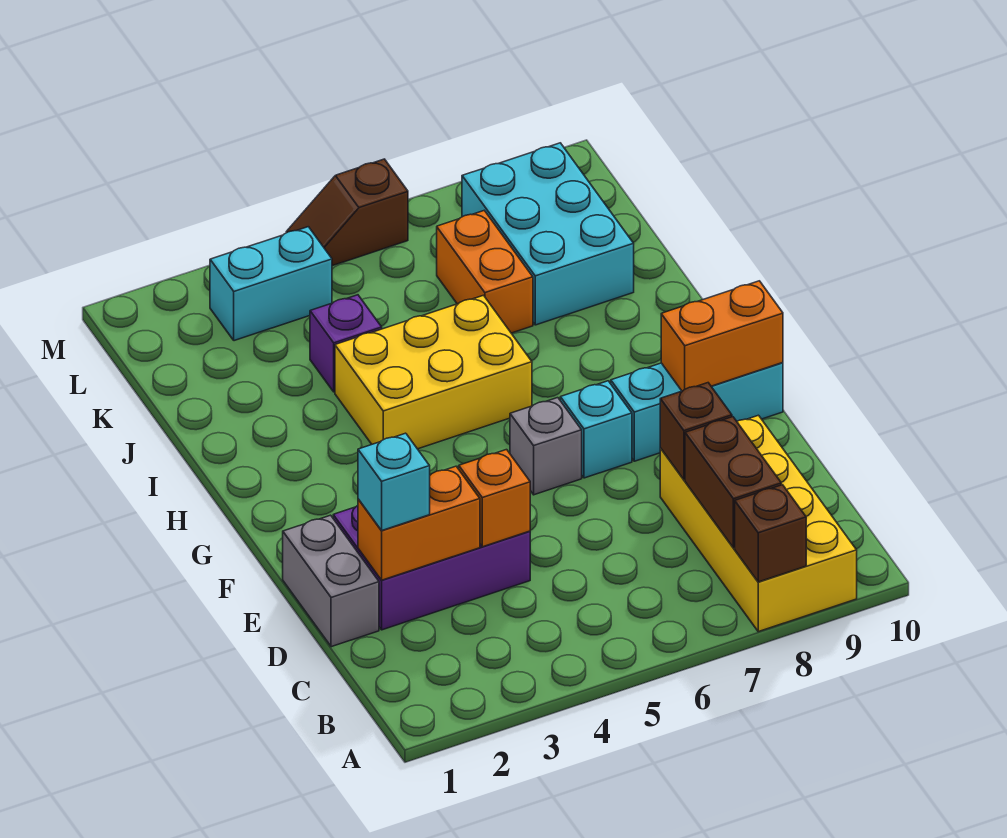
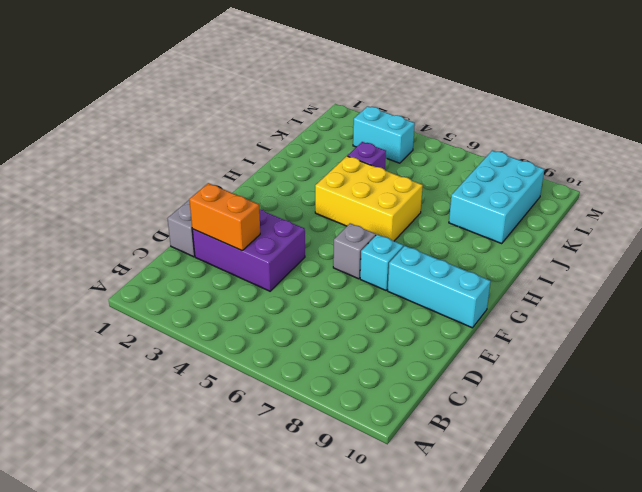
none -> yellow 2x4 brick [660,415,857,632]
none -> orange 1x2 brick [437,211,533,333]
none -> brown 1x2 slope [286,159,408,266]

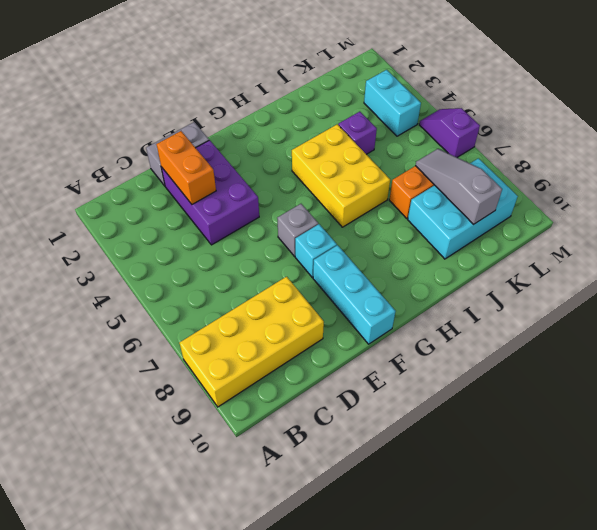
grey 1x3 slope [415,149,502,225] -> none
purple 1x2 slope [419,108,480,157] -> brown 1x2 slope [286,159,408,266]
none -> brown 1x1 brick [735,485,806,582]
none -> brown 1x2 brick [685,417,781,548]
none -> orange 1x1 brick [459,450,530,547]

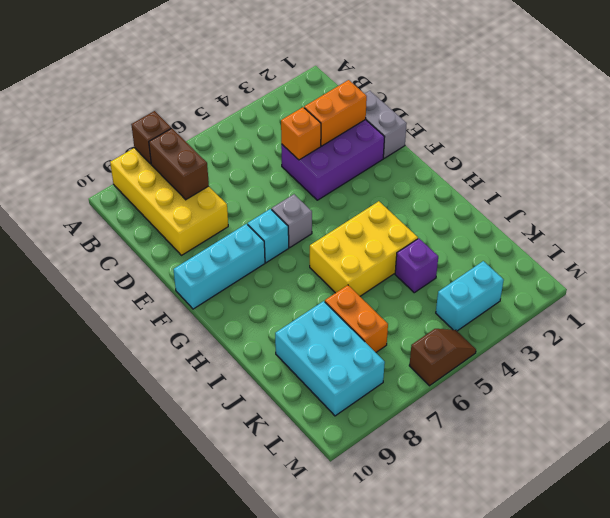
none -> brown 1x1 brick [660,383,732,480]
none -> orange 1x2 brick [661,281,783,391]
none -> cyan 1x1 brick [358,433,430,531]

